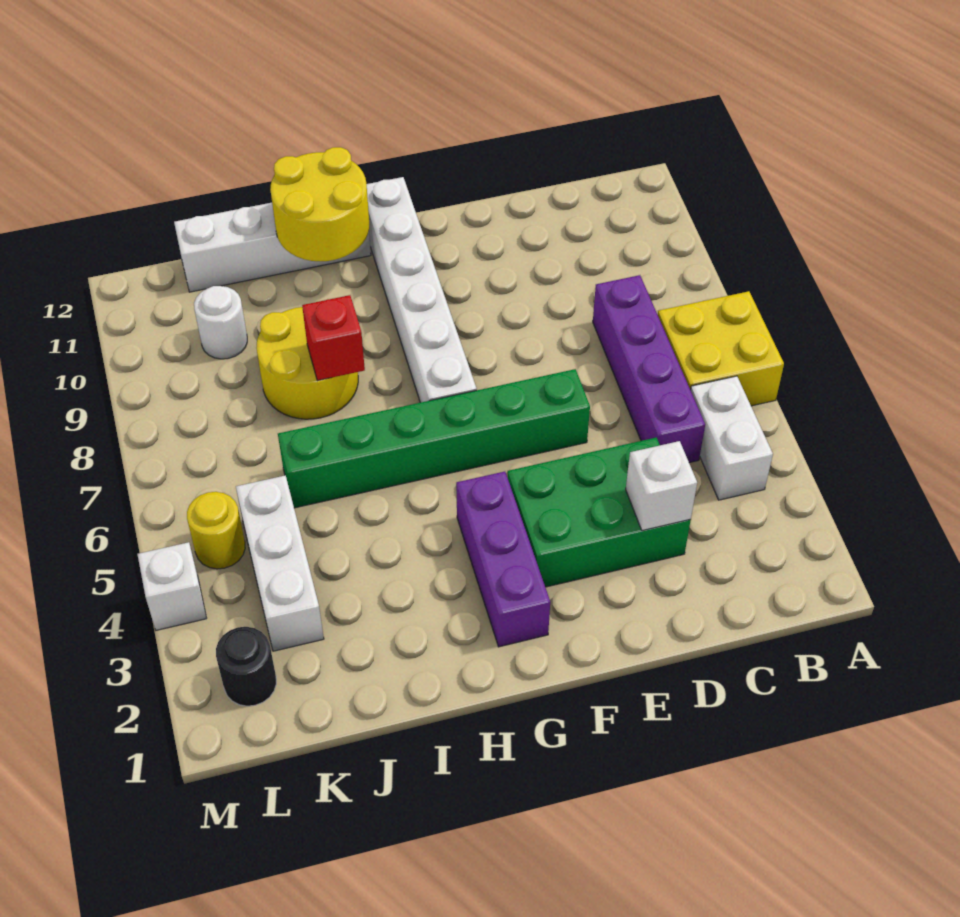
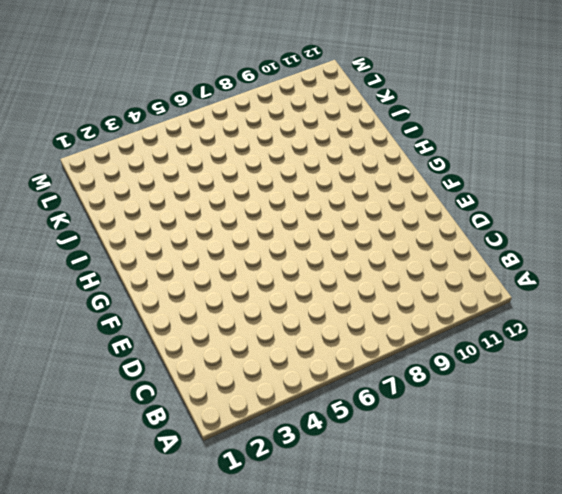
none -> yellow 2x2 brick [658,291,784,406]
none -> white 1x2 brick [691,376,773,500]
none -> purple 1x4 brick [593,275,705,463]

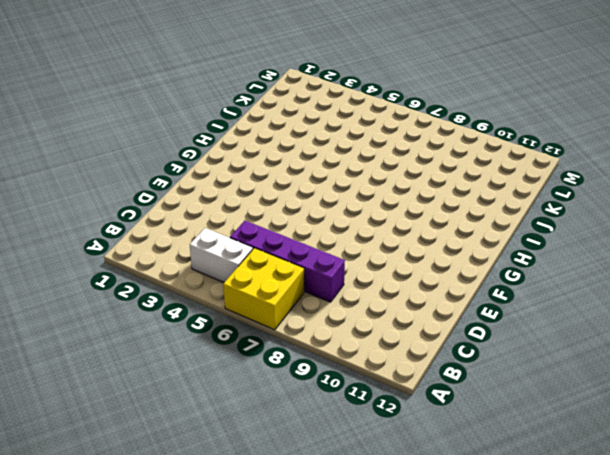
none -> green 2x3 brick [508,438,691,587]
none -> green 1x6 brick [278,369,590,508]
none -> purple 1x3 brick [456,472,550,647]

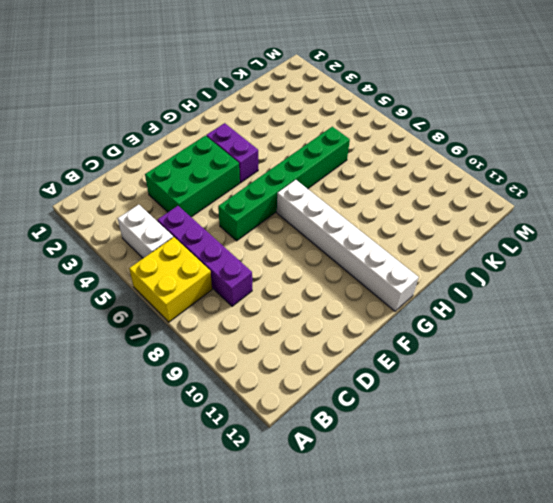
purple 1x2 brick [206,123,258,183] -> purple 1x3 brick [456,472,550,647]
none -> white 1x4 brick [174,203,371,292]
none -> yellow 2x2 round brick [256,307,358,419]
none -> white 1x3 brick [236,475,324,651]

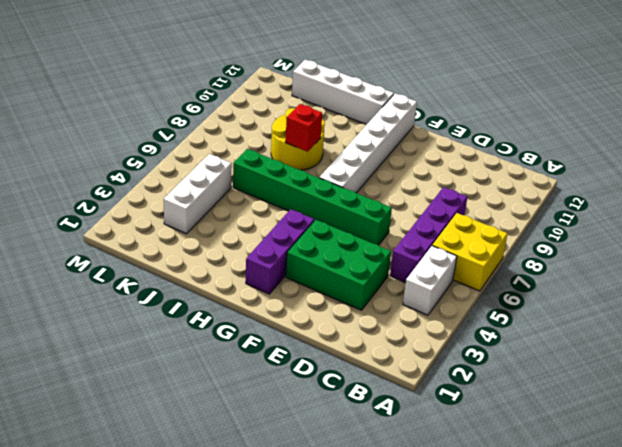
none -> white 1x1 round brick [194,286,247,359]
none -> black 1x1 round brick [216,627,276,706]
none -> yellow 1x1 round brick [187,492,245,569]

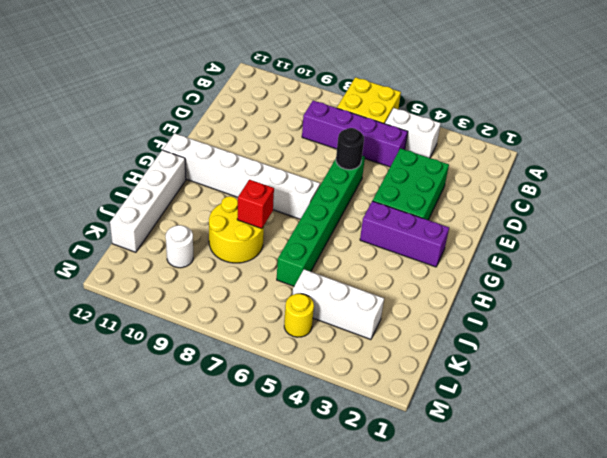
black 1x1 round brick [336,128,364,170] -> black 1x1 round brick moved to [216,627,276,706]
none -> white 1x1 brick [138,542,207,630]
none -> white 1x1 brick [626,441,697,531]
none -> yellow 2x2 round brick [270,147,369,261]

